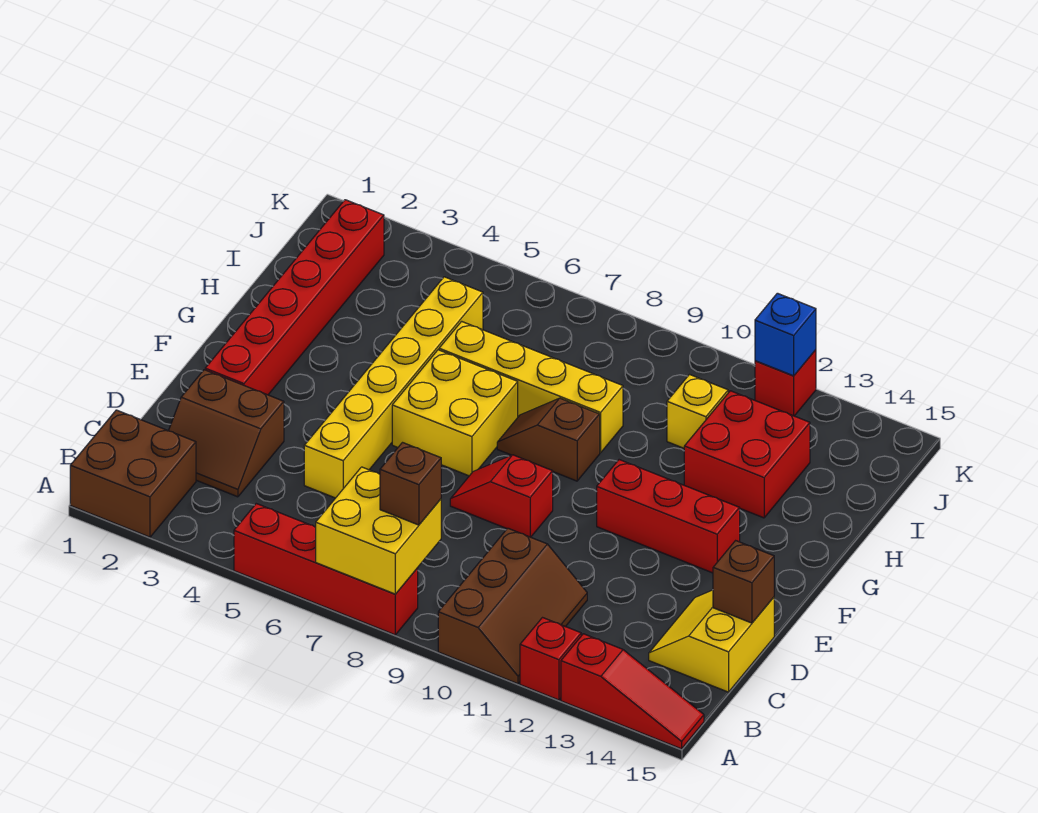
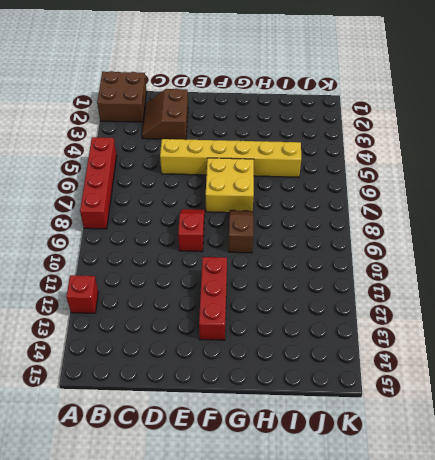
none -> brown 2x3 slope [438,528,587,684]
none -> red 1x3 slope [561,634,704,749]
none -> yellow 2x2 slope [649,590,774,692]

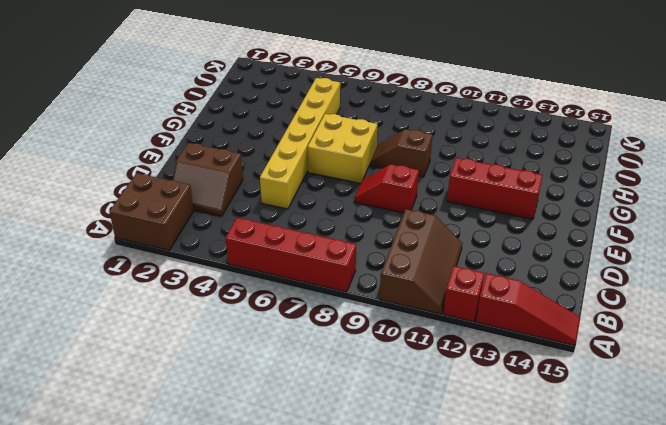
none -> yellow 2x2 slope [649,590,774,692]
none -> red 1x6 brick [205,200,384,395]
none -> yellow 1x4 brick [439,321,623,453]

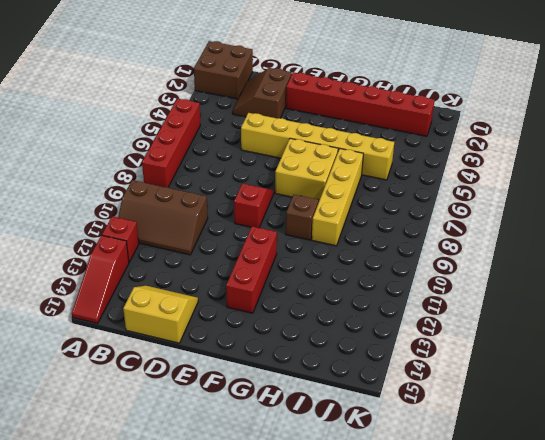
none -> red 2x2 brick [684,391,810,518]
none -> yellow 1x1 brick [667,375,728,448]
none -> red 1x1 brick [755,350,816,416]

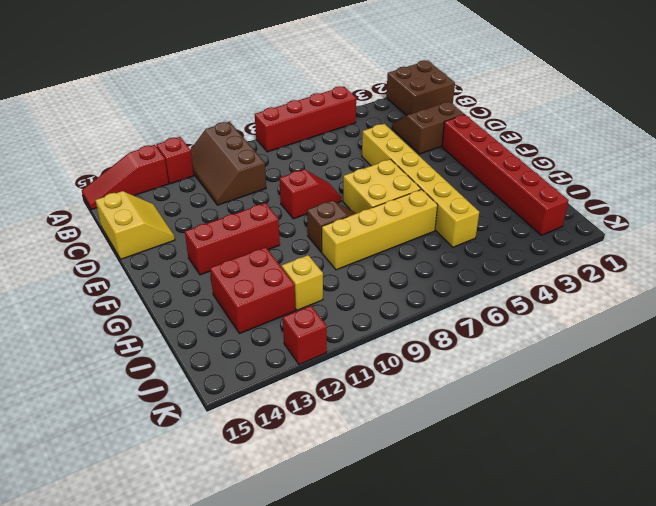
none -> yellow 2x2 brick [316,467,441,594]
none -> brown 1x1 brick [713,541,774,623]
none -> blue 1x1 brick [755,293,816,376]

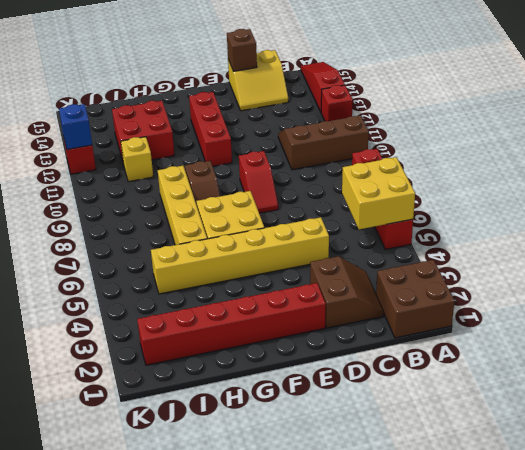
yellow 2x2 brick [342,157,415,229] -> yellow 2x2 brick moved to [316,467,441,594]
none -> brown 1x1 brick [380,443,441,525]

